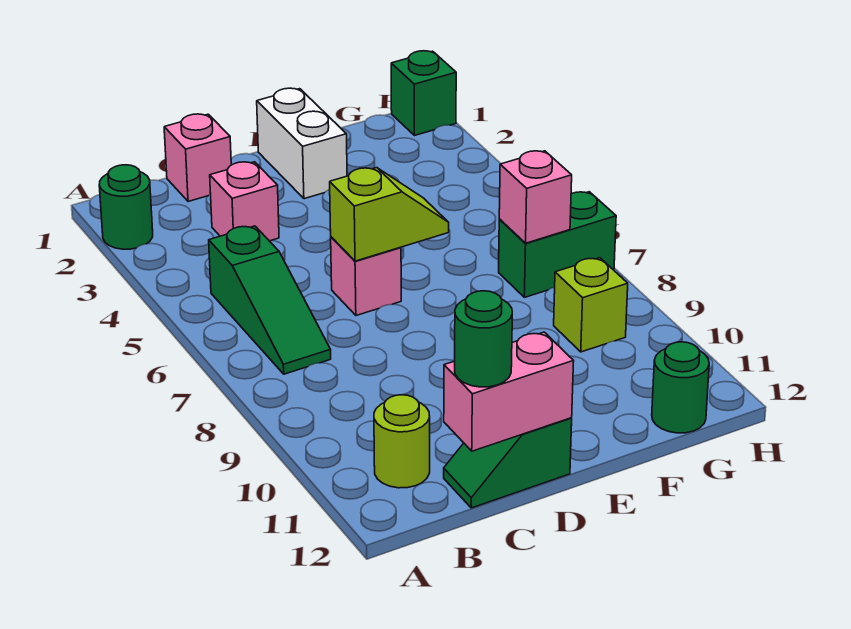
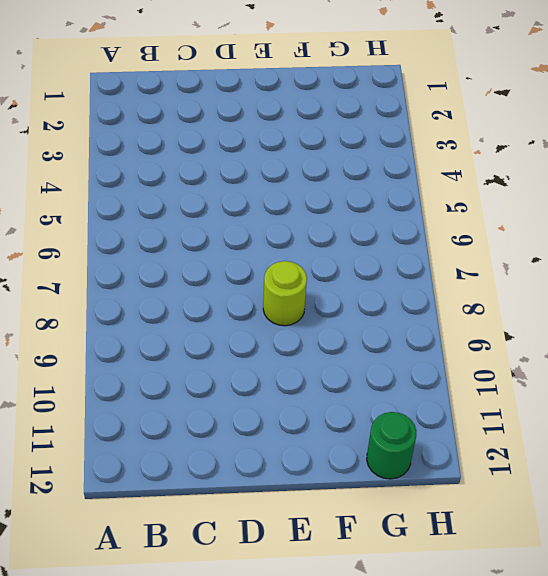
lime 1x1 round brick [263,261,307,326] -> lime 1x1 round brick moved to [374,395,430,488]
none -> green 1x1 round brick [99,165,153,249]
none -> green 1x3 slope [209,226,331,374]
none -> pink 1x1 brick [164,114,231,202]

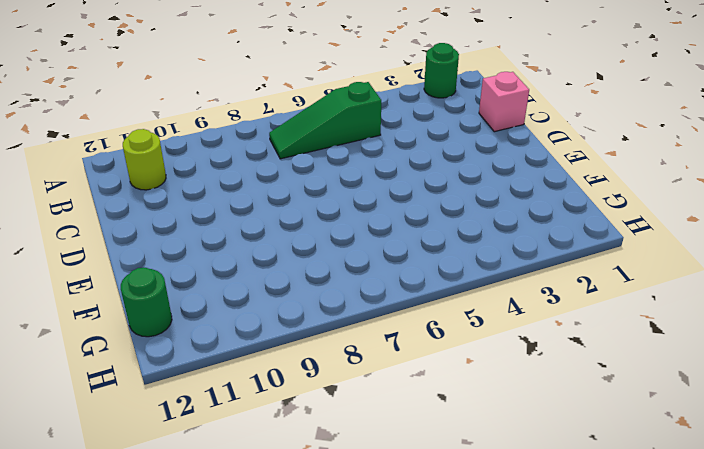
none -> pink 1x1 brick [210,162,279,241]
none -> green 1x2 slope [444,418,572,508]
none -> pink 1x1 brick [331,237,401,316]

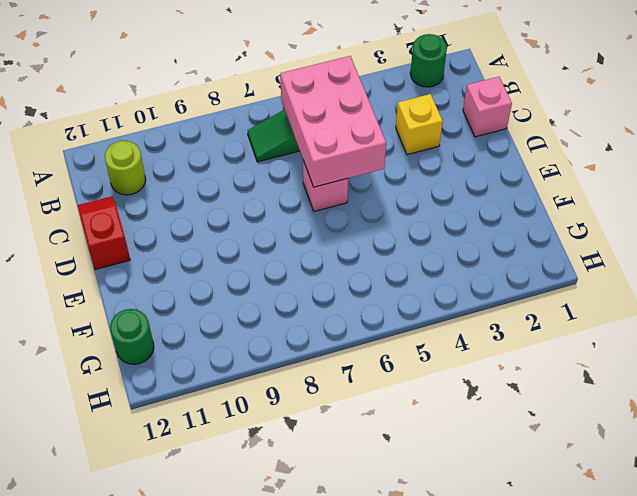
pink 2x3 brick [280,56,386,187] -> lime 1x2 slope [330,168,449,261]
yellow 1x1 brick [396,94,443,155] -> pink 1x1 brick [210,162,279,241]
red 1x2 slope [78,196,130,270] -> green 1x2 slope [444,418,572,508]
none -> white 1x2 brick [257,88,347,199]
none -> green 1x2 brick [499,192,616,297]
none -> lime 1x1 brick [554,258,628,352]

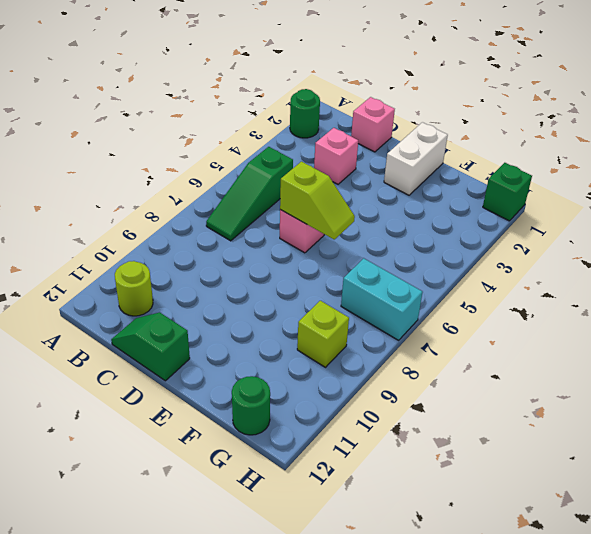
cyan 1x2 brick [341,258,422,340] -> green 1x2 brick [499,192,616,297]
none -> pink 1x2 brick [444,332,574,451]
none -> pink 1x1 brick [499,151,572,243]
none -> green 1x1 round brick [455,291,512,387]

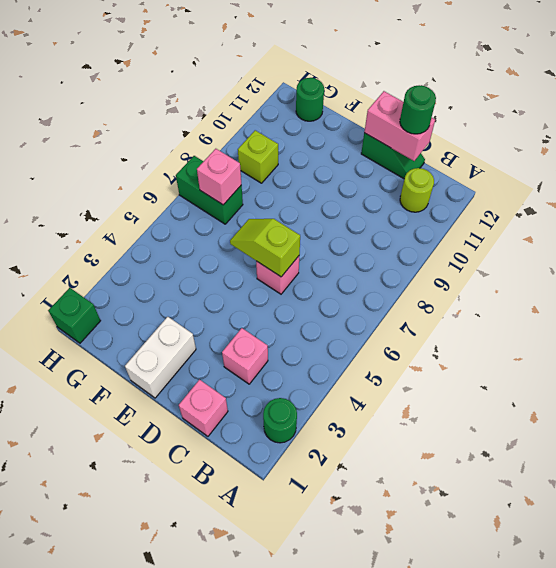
none -> green 1x3 slope [209,226,331,374]

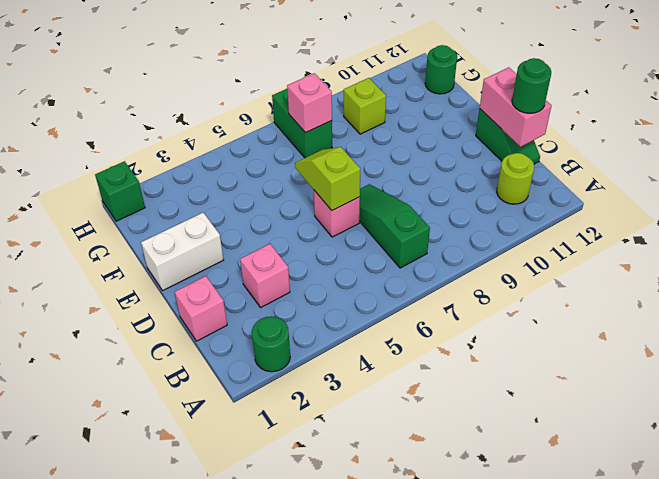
green 1x3 slope [359,184,430,268] -> green 1x3 slope turned to [209,226,331,374]

